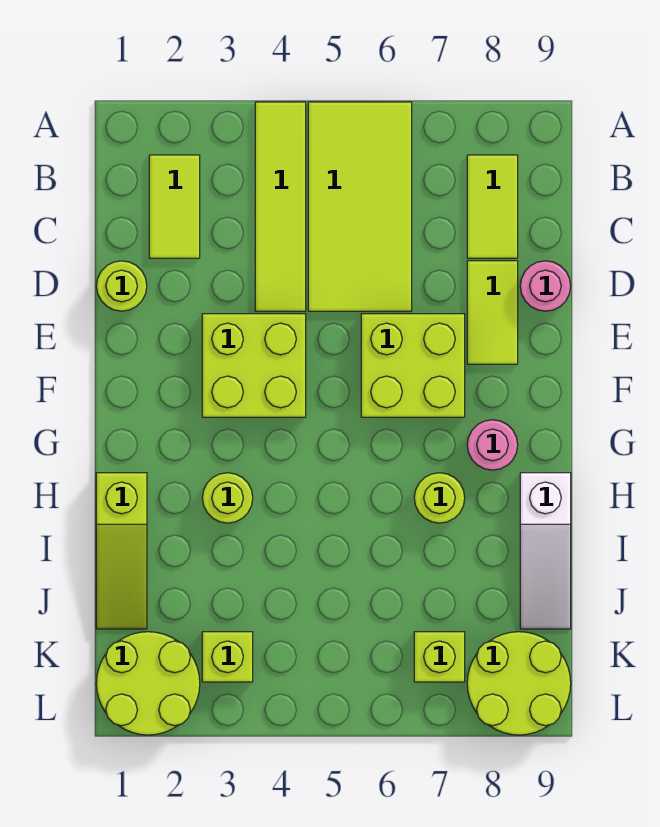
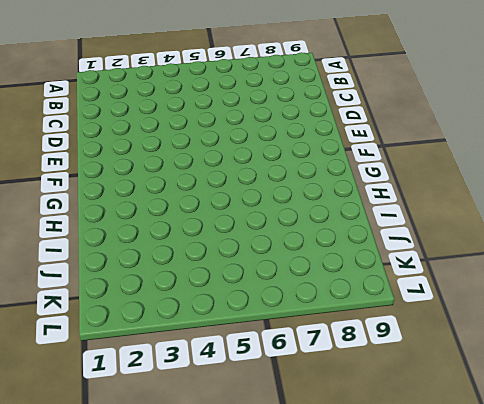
none -> lime 1x4 tile [255,102,306,311]
none -> lime 2x4 tile [308,102,412,311]
none -> lime 1x2 tile [149,155,200,258]

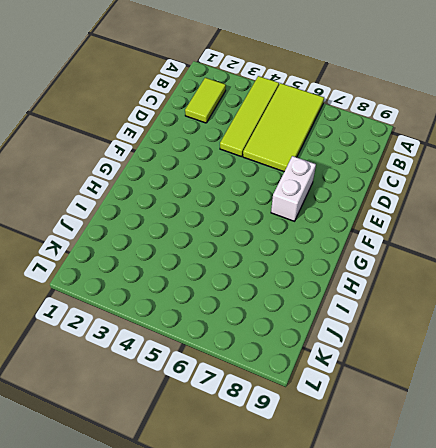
white 1x2 brick [271,156,316,221] -> lime 2x2 brick [361,314,465,417]
none -> lime 1x2 tile [467,155,518,258]
none -> lime 1x1 round brick [96,261,147,311]
none -> lime 1x2 tile [467,261,518,364]

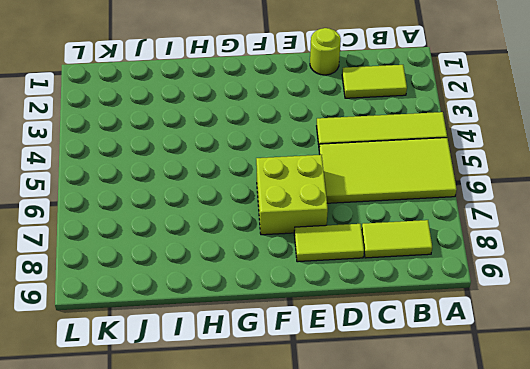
none -> pink 1x1 round brick [520,261,571,311]
none -> lime 2x2 brick [202,314,306,417]
none -> pink 1x1 round brick [467,420,518,470]

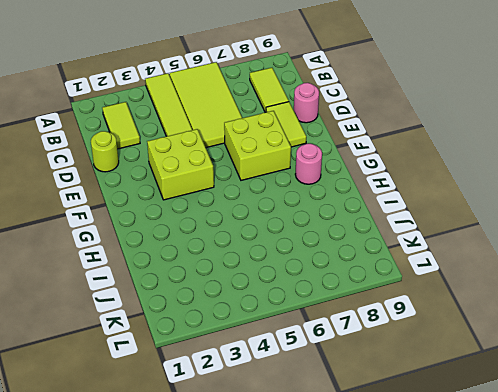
none -> lime 1x3 slope [96,473,147,629]
none -> lime 1x1 round brick [202,473,253,523]
none -> lime 1x1 round brick [414,473,465,523]

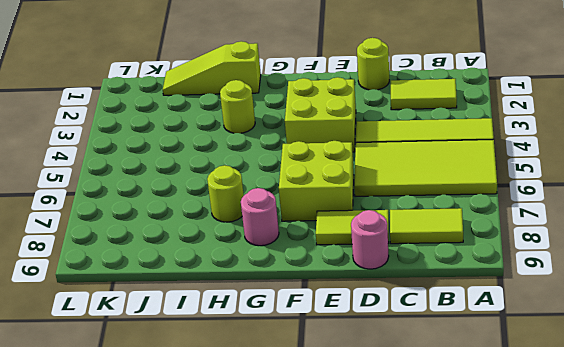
none -> white 1x3 slope [520,473,571,629]
none -> lime 2x2 round brick [96,632,200,735]
none -> lime 1x1 brick [202,632,253,682]

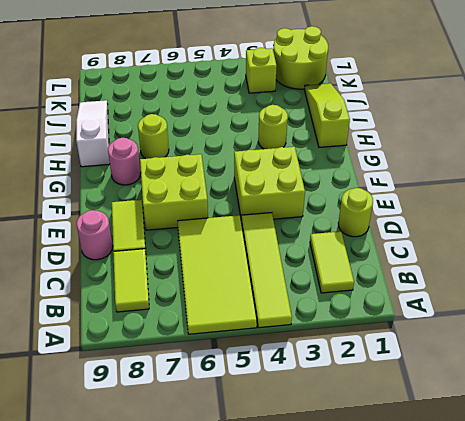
none -> lime 1x1 brick [414,632,465,682]
none -> lime 2x2 round brick [467,632,571,735]

